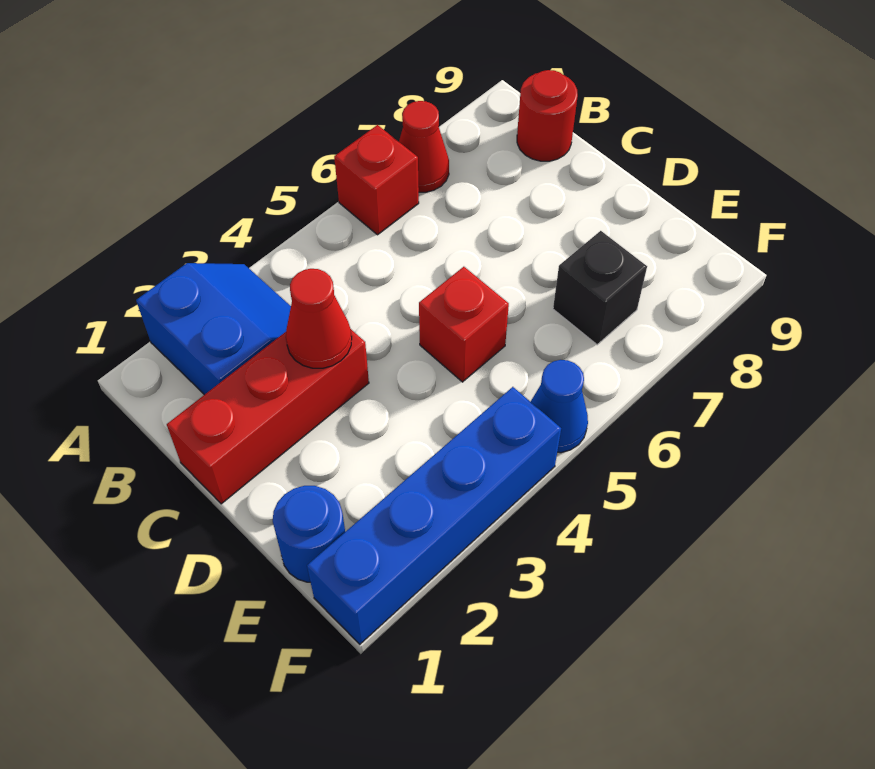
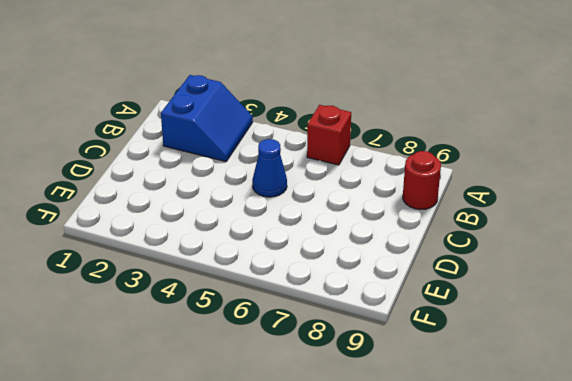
blue 1x1 cone [252,139,287,197] -> blue 1x1 cone moved to [531,360,588,453]
none -> red 1x1 cone [399,101,449,192]
none -> red 1x3 brick [167,330,369,504]

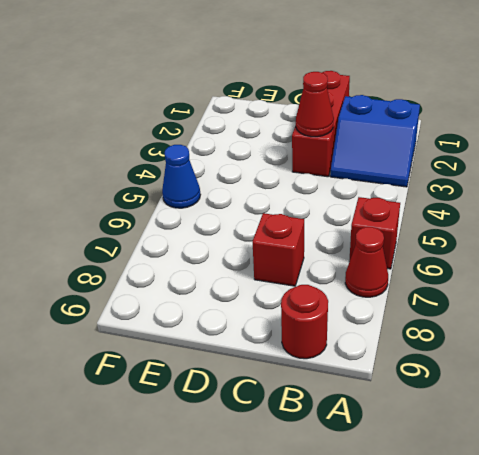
red 1x1 brick [252,213,304,286] -> red 1x1 brick moved to [419,267,509,382]
none -> blue 1x1 round brick [273,486,345,582]
none -> black 1x1 brick [553,231,647,345]

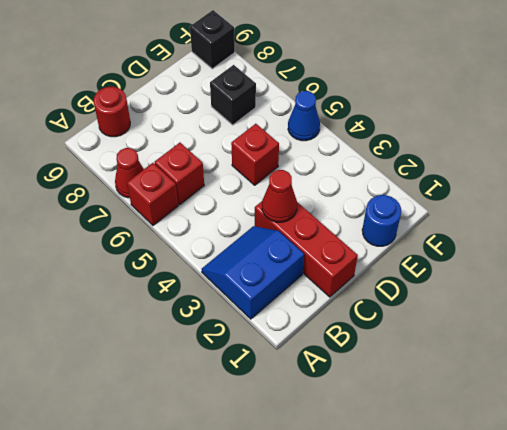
red 1x1 brick [155,143,204,204] -> none
black 1x1 brick [190,10,235,69] -> none
none -> blue 1x4 brick [307,387,561,644]

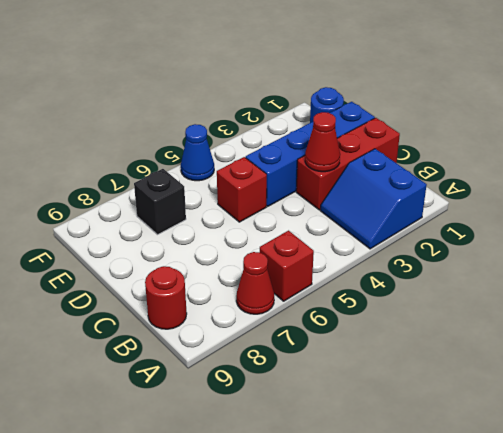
blue 1x4 brick [246,102,375,206] -> blue 1x4 brick moved to [307,387,561,644]

